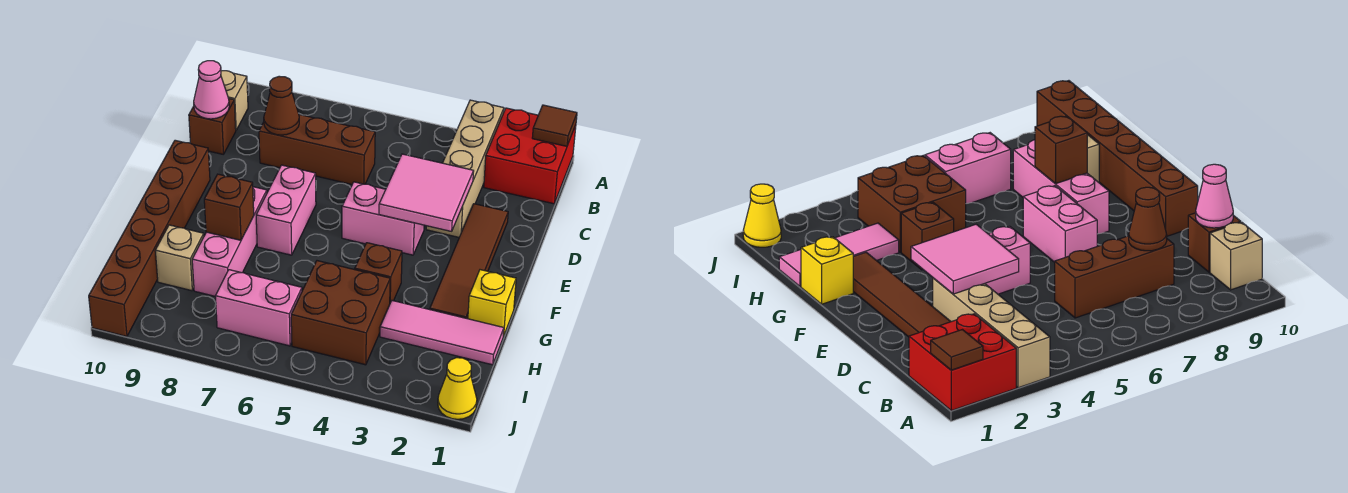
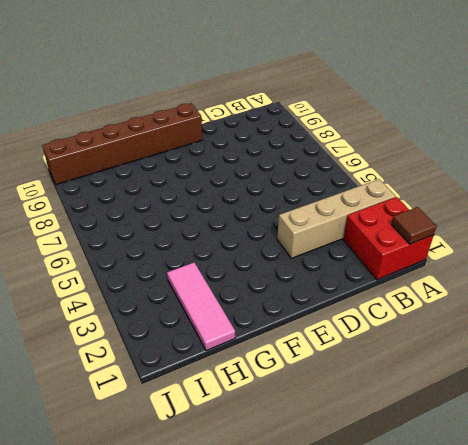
none -> tan 1x1 brick [221,71,248,130]
none -> brown 1x3 brick [259,115,375,184]
none -> brown 1x1 brick [189,99,236,154]

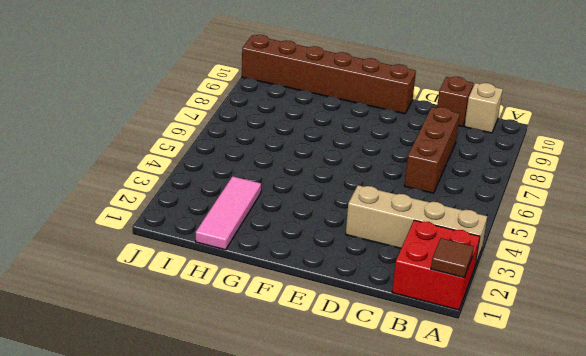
none -> brown 1x4 tile [430,204,508,319]
none -> pink 1x2 brick [342,182,424,255]
none -> pink 1x2 brick [256,165,316,255]

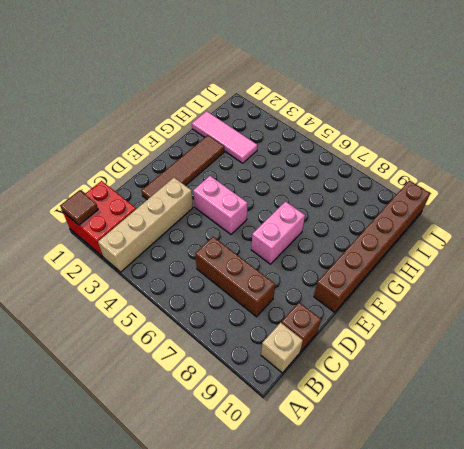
none -> pink 1x3 brick [192,187,267,296]
none -> yellow 1x1 brick [468,270,516,336]
none -> brown 1x1 brick [355,243,402,302]

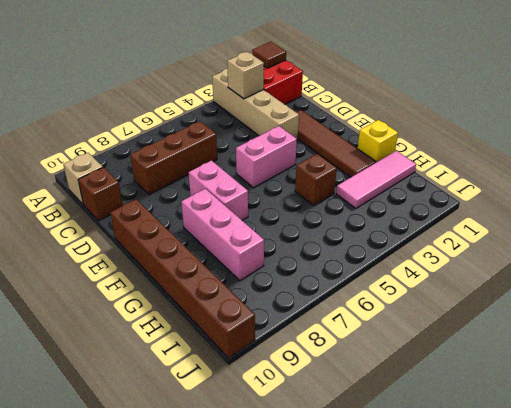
tan 1x1 brick [227,52,264,99] -> tan 1x1 brick moved to [155,225,204,291]
none -> brown 2x2 brick [291,261,390,365]
none -> pink 1x2 brick [215,270,302,346]
none -> yellow 1x1 cone [438,358,477,419]

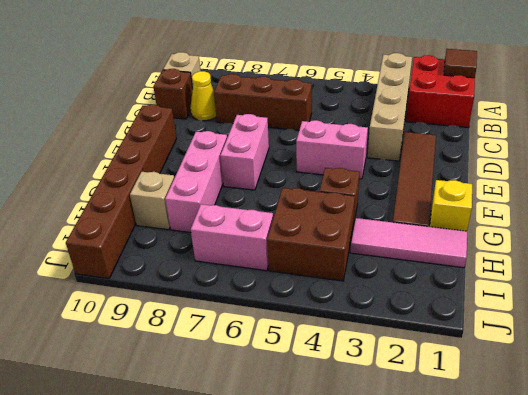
yellow 1x1 cone [190,71,216,121] -> yellow 1x1 cone moved to [438,358,477,419]
none -> brown 1x1 cone [264,76,299,135]
none -> pink 1x1 cone [194,61,229,119]
none -> pink 2x2 tile [379,154,474,231]

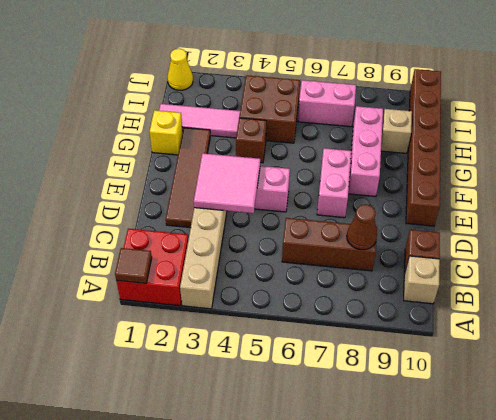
none -> pink 1x1 cone [194,61,229,119]
none -> brown 1x1 brick [204,174,254,240]

